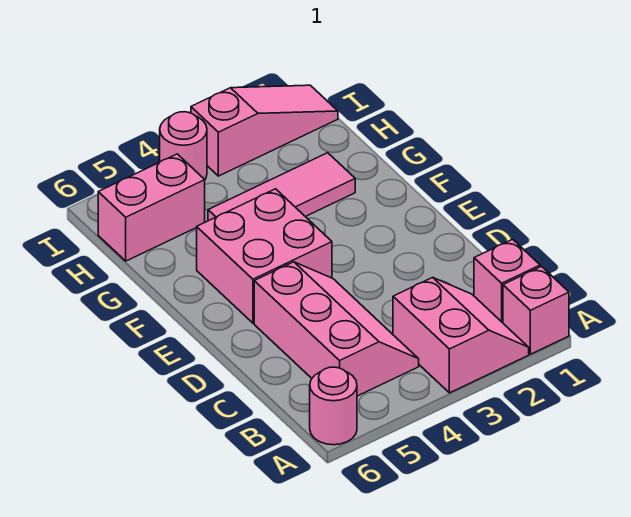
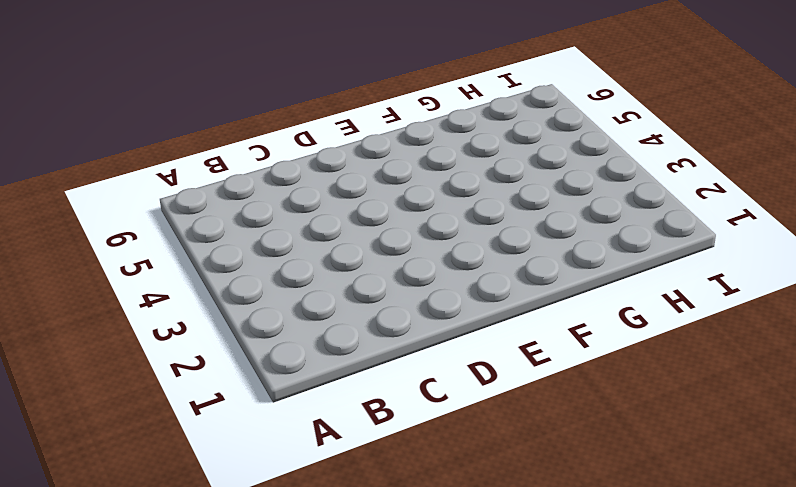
none -> pink 1x1 brick [503,267,569,354]
none -> pink 2x2 slope [393,277,529,393]

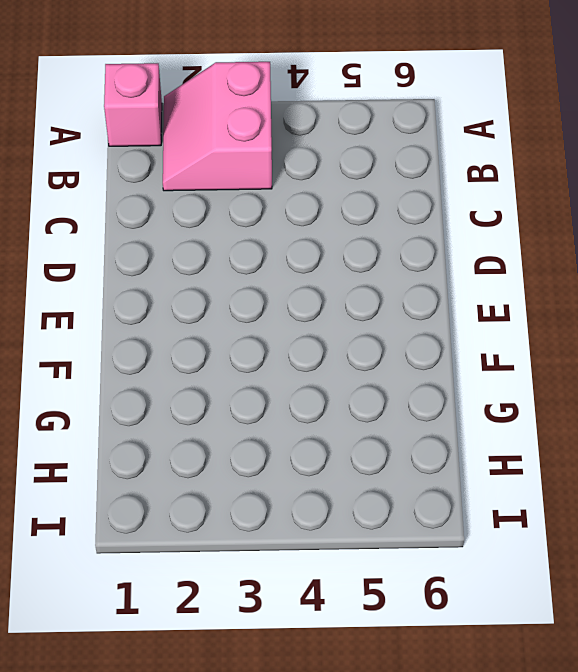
none -> pink 1x1 round brick [310,367,357,445]
none -> pink 1x1 brick [474,239,540,323]

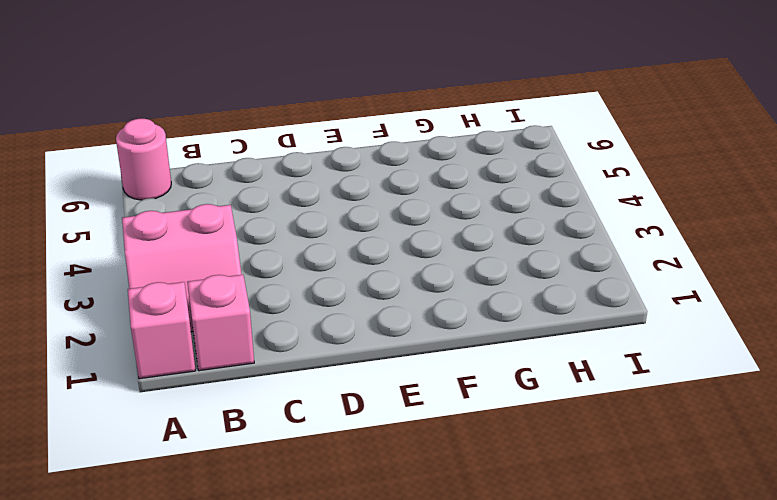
none -> pink 2x3 slope [254,262,419,396]
none -> pink 2x2 brick [197,189,332,323]

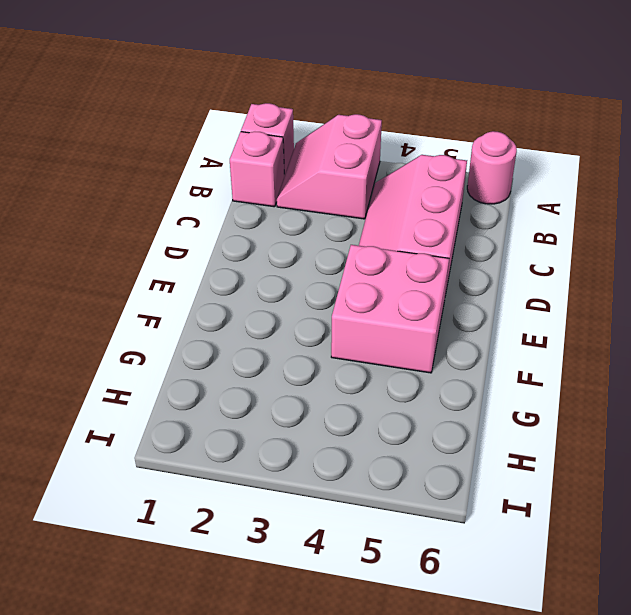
none -> pink 1x3 tile [208,153,355,221]
none -> pink 1x2 brick [98,154,205,261]

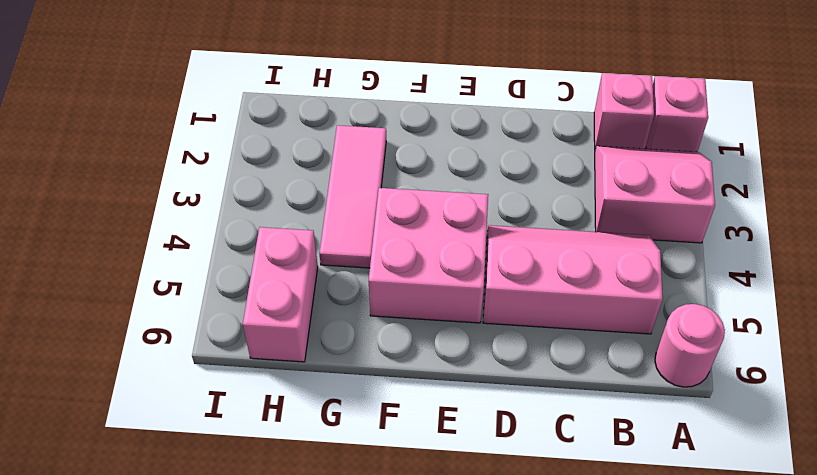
none -> pink 1x3 slope [191,85,338,176]
none -> pink 1x1 round brick [160,112,207,179]

